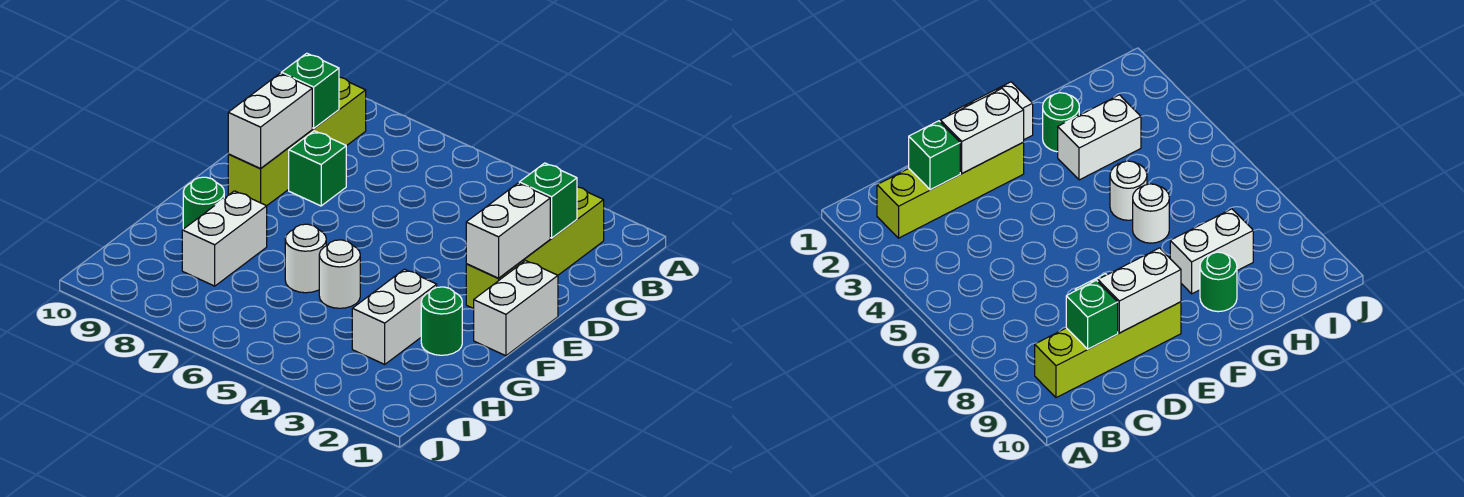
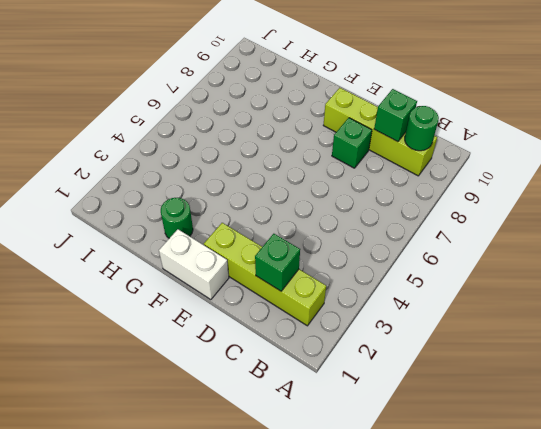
green 1x1 round brick [405,106,439,151] -> green 1x1 round brick moved to [183,177,224,229]
none -> white 1x2 brick [352,269,437,364]
none -> white 1x1 round brick [319,240,360,308]
none -> white 1x1 round brick [285,224,326,293]

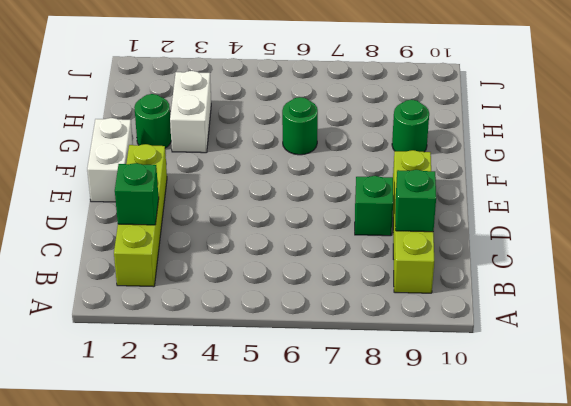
green 1x1 round brick [282,97,318,155] -> white 1x1 round brick [285,224,326,293]
none -> white 1x1 round brick [319,240,360,308]
none -> white 1x2 brick [182,191,267,286]
none -> white 1x2 brick [466,183,550,278]

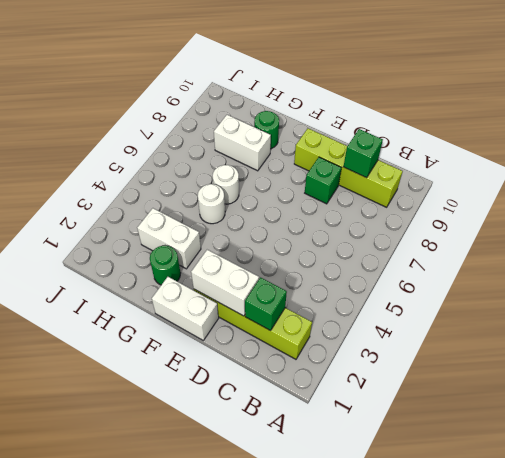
none -> white 1x2 brick [228,73,312,168]

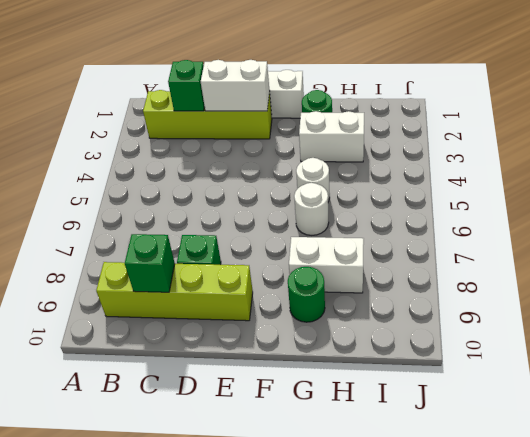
none -> white 1x2 brick [228,73,312,168]

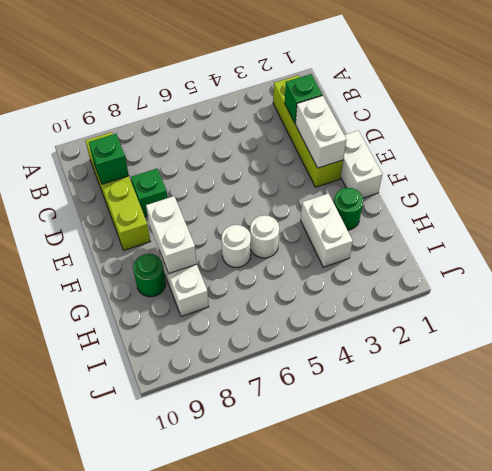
white 1x2 brick [146,196,197,274] -> white 1x2 brick moved to [228,73,312,168]

